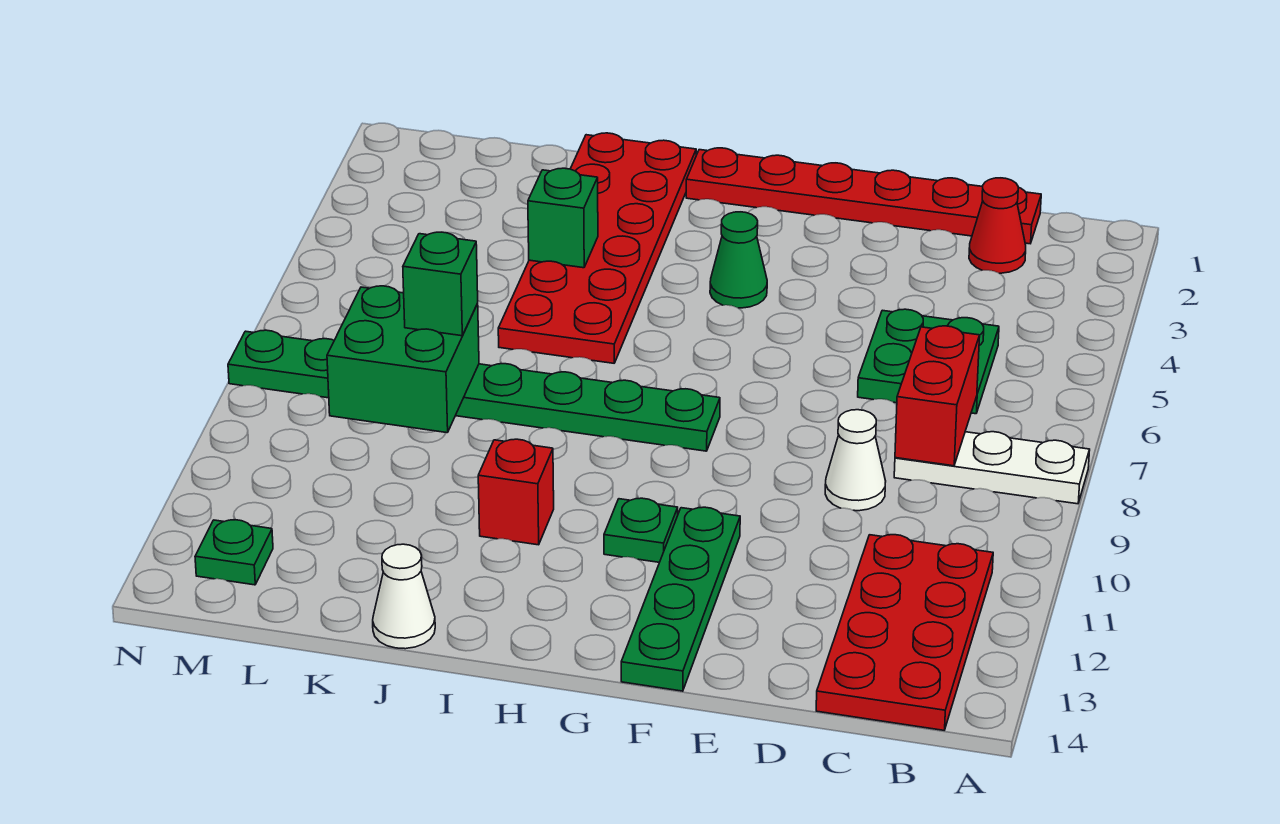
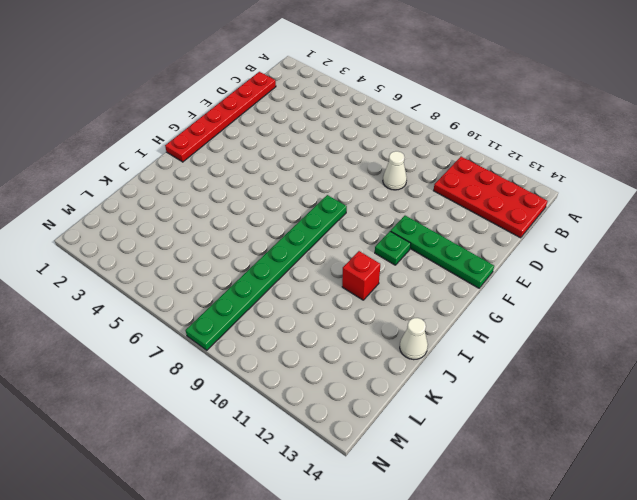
none -> white 1x3 plate [894,432,1090,504]
none -> red 1x1 cone [969,178,1026,273]
none -> green 2x2 plate [858,309,999,414]

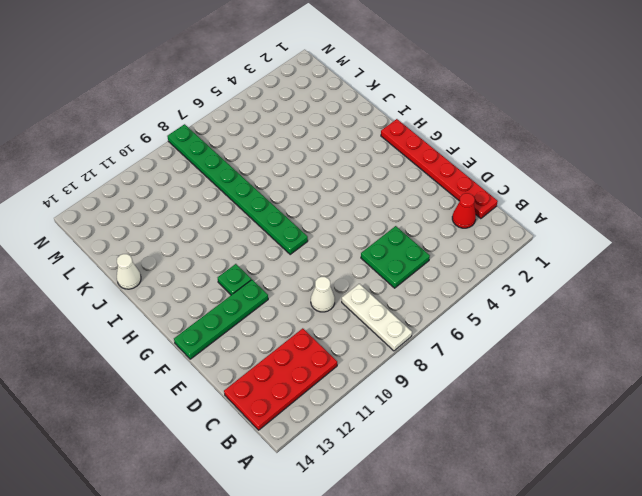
none -> green 1x1 cone [710,212,767,308]
none -> red 2x6 plate [498,133,696,363]
none -> red 1x1 brick [478,439,554,545]

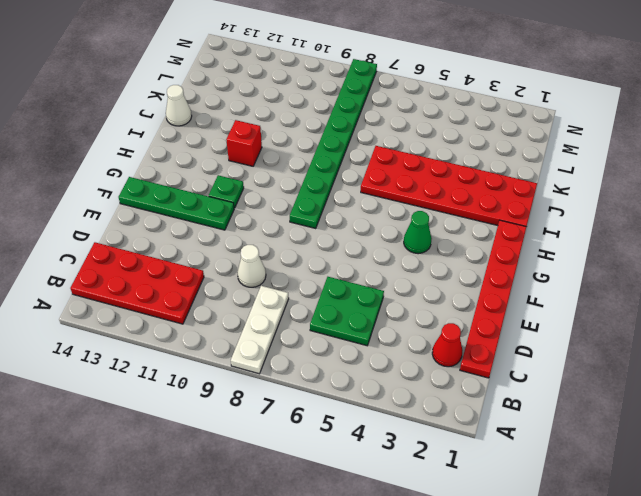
none -> green 1x1 plate [195,520,273,585]
none -> red 1x2 brick [895,326,980,466]
none -> green 1x1 brick [528,168,598,268]

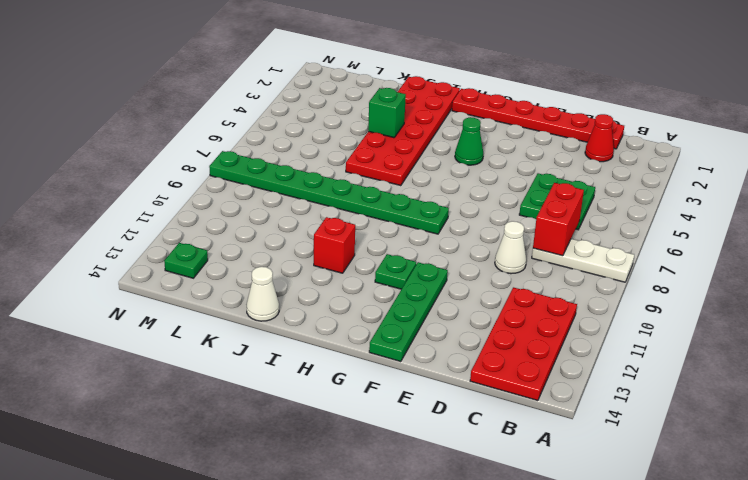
none -> green 2x2 brick [327,286,479,433]
none -> green 1x1 brick [403,232,478,336]

